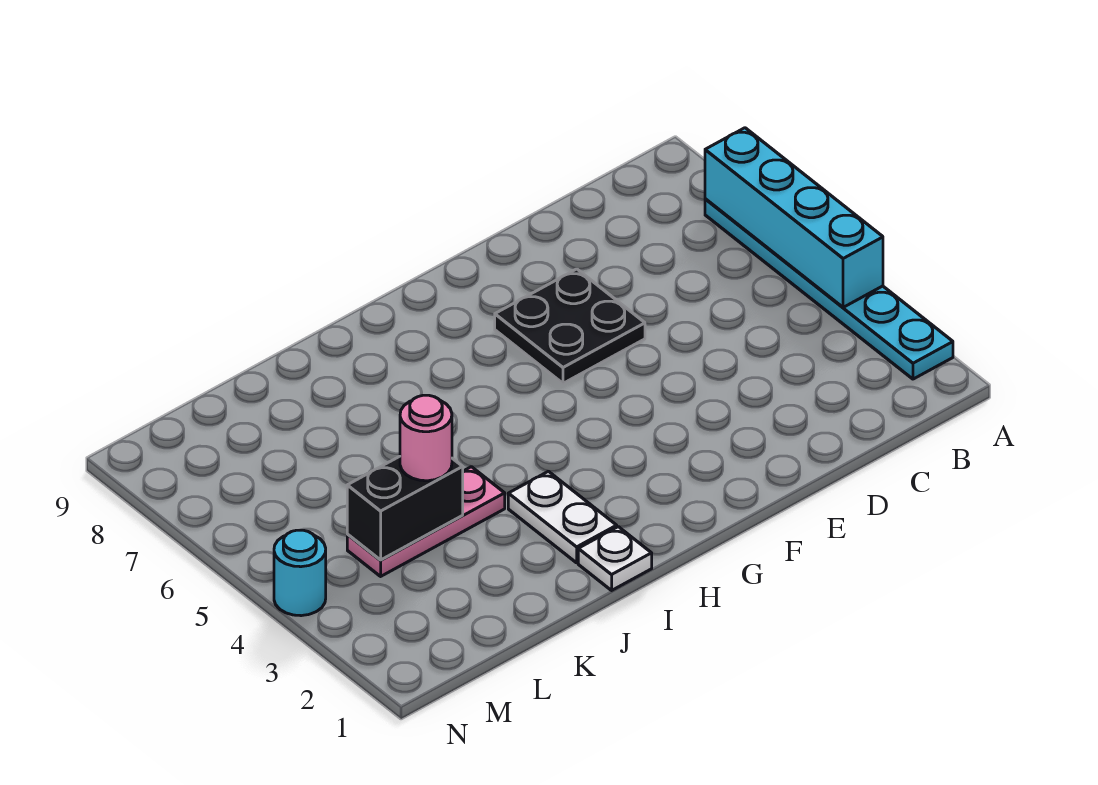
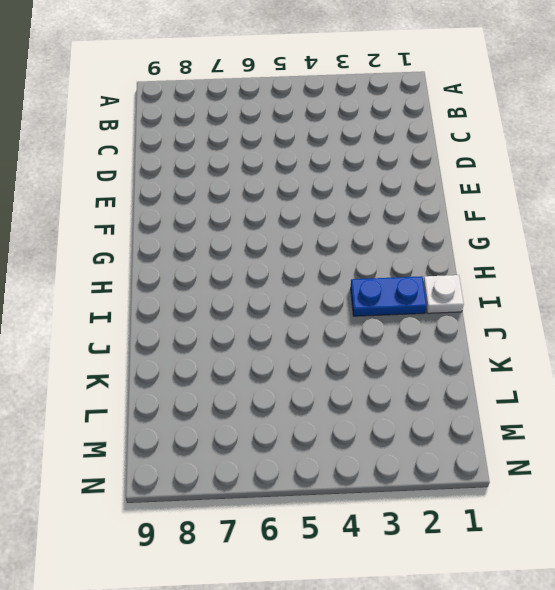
blue 1x2 plate [351,276,427,316] -> white 1x2 plate [508,471,617,563]
none -> cyan 1x6 plate [705,199,953,379]
none -> black 2x2 plate [495,269,645,383]

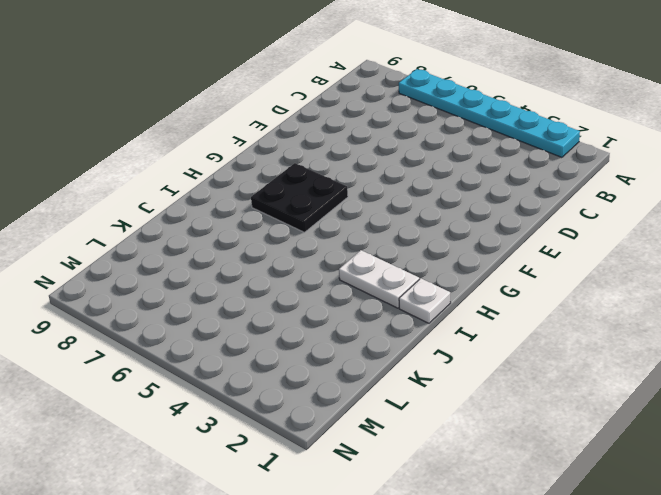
black 2x2 plate [251,163,348,232] -> black 2x2 plate moved to [495,269,645,383]
none -> pink 1x3 plate [347,467,505,576]
none -> cyan 1x1 round brick [274,530,326,616]

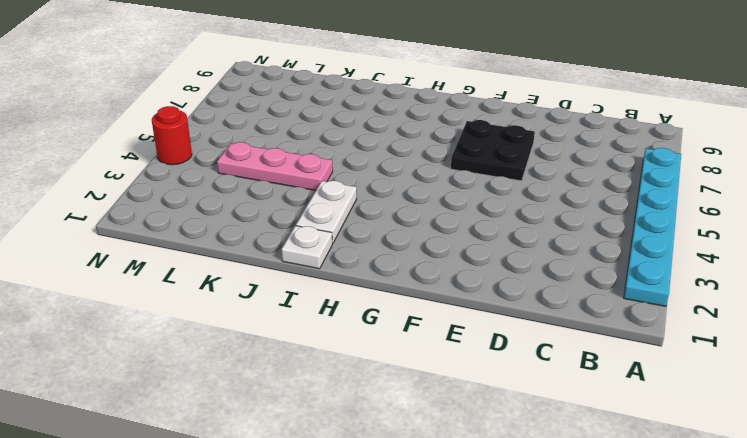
red 1x1 round brick [152,106,192,165] -> cyan 1x1 round brick [274,530,326,616]
none -> cyan 1x4 brick [705,128,883,307]
none -> black 1x2 brick [347,456,463,560]

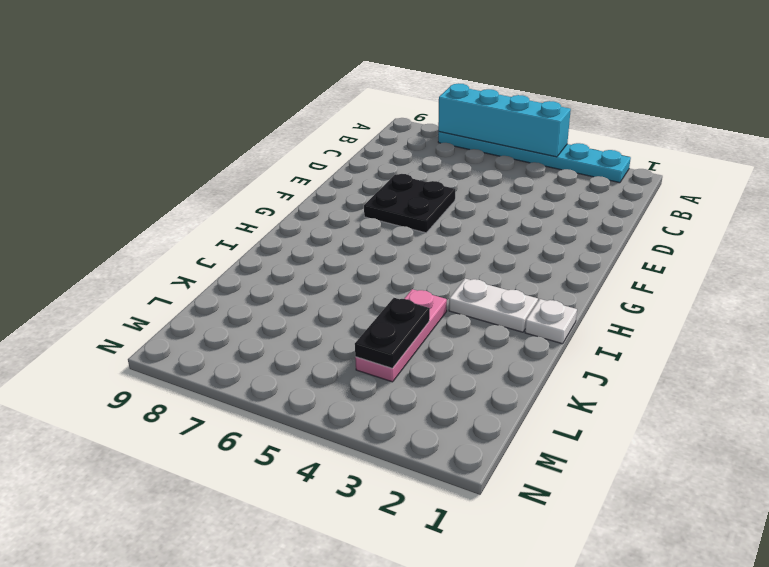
black 1x2 plate [355,298,430,368] -> black 1x2 brick [347,456,463,560]
none -> cyan 1x1 round brick [274,530,326,616]
none -> pink 1x1 round brick [400,395,452,481]

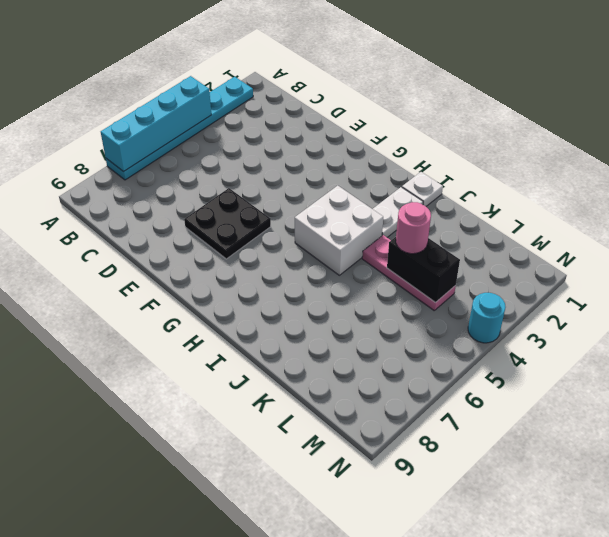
white 2x2 brick [295,186,383,275] -> none

